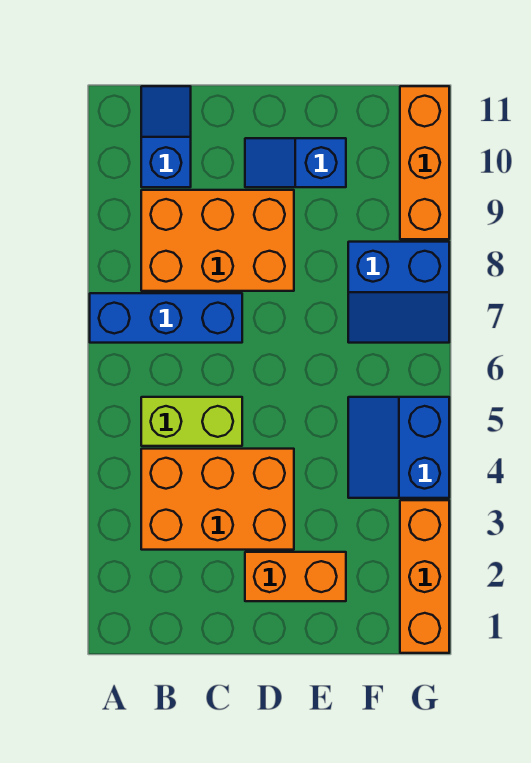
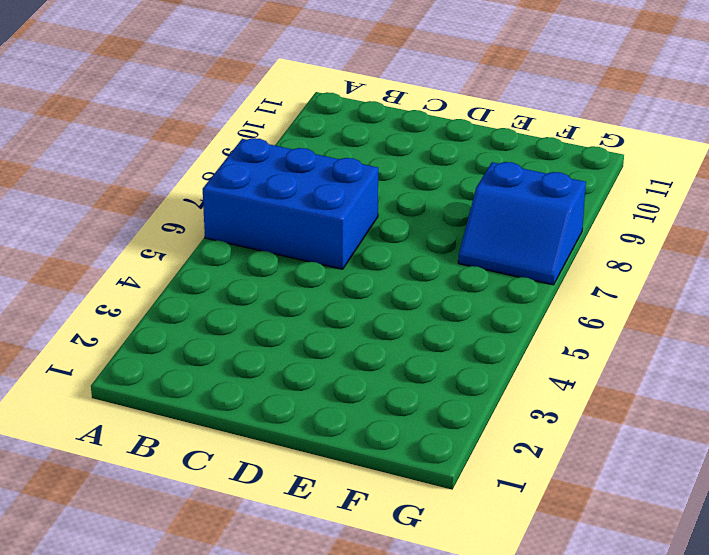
blue 2x3 brick [203,138,378,269] -> blue 1x3 brick [90,293,242,343]
none -> orange 2x3 brick [141,449,294,550]
none -> lime 1x2 brick [141,397,242,446]

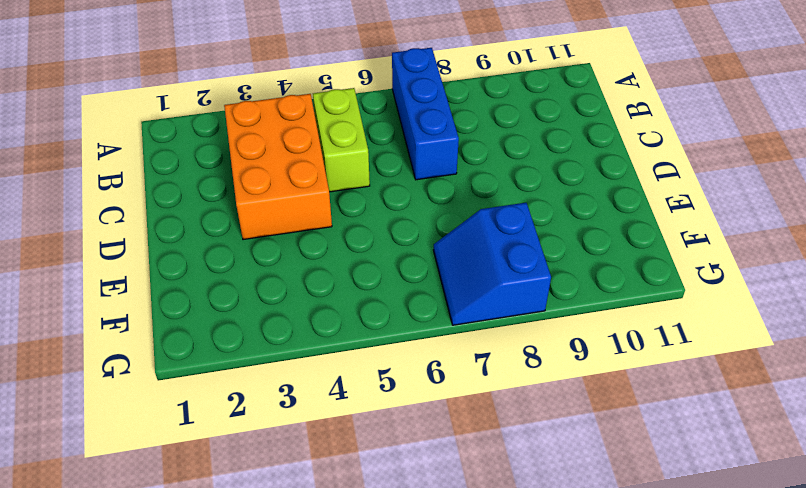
none -> orange 2x3 brick [141,190,294,291]
none -> blue 1x2 slope [141,86,191,187]

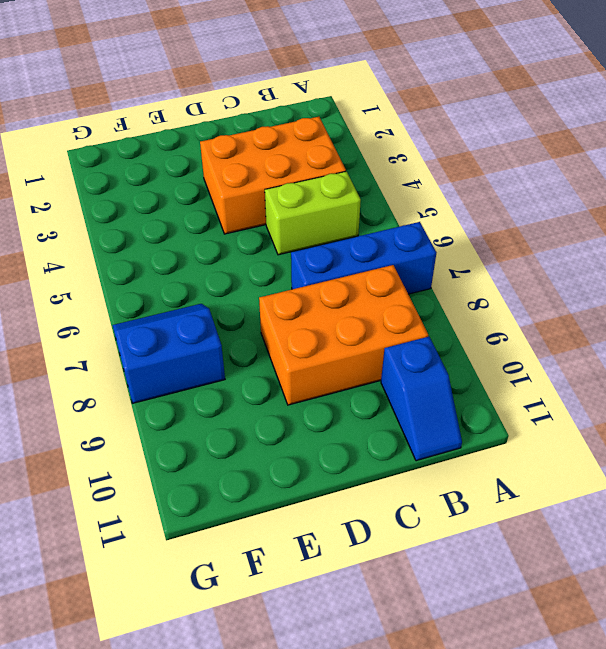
none -> orange 1x2 brick [245,552,346,601]
none -> blue 1x2 slope [245,138,346,187]

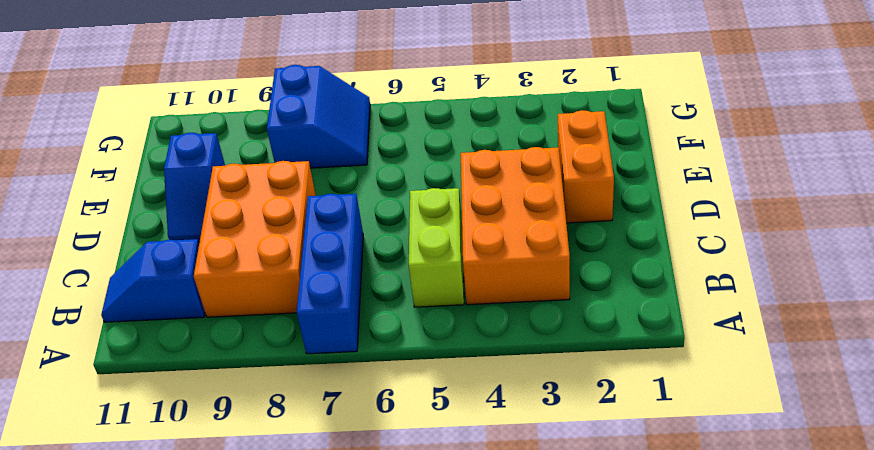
none -> blue 2x2 slope [348,397,449,498]
none -> orange 1x3 brick [400,500,449,653]

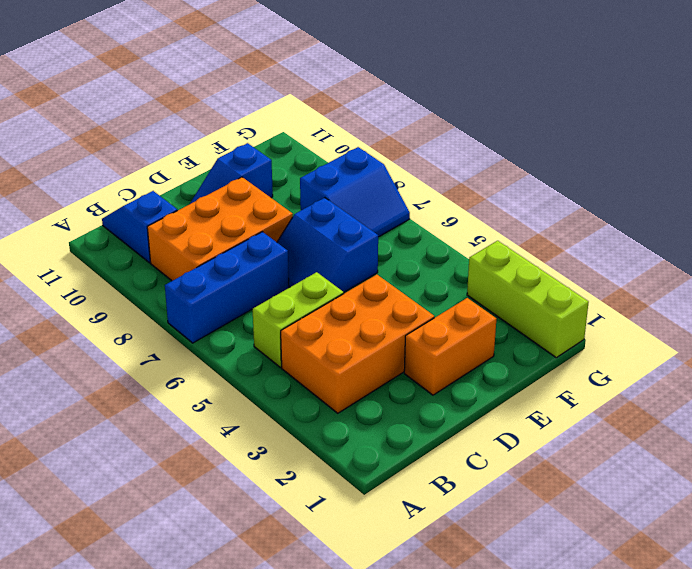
blue 2x2 slope [277,198,378,292] -> blue 2x2 slope moved to [348,397,449,498]
lime 1x3 brick [467,241,589,358] -> orange 1x3 brick [400,500,449,653]
none -> orange 1x3 brick [400,86,449,239]

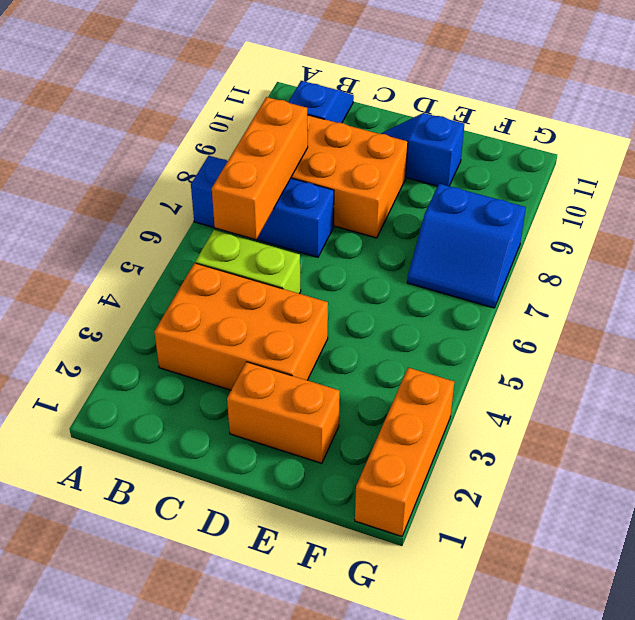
orange 1x3 brick [212,97,308,240] -> orange 1x3 brick moved to [400,86,449,239]
none -> blue 2x2 slope [348,397,449,498]

